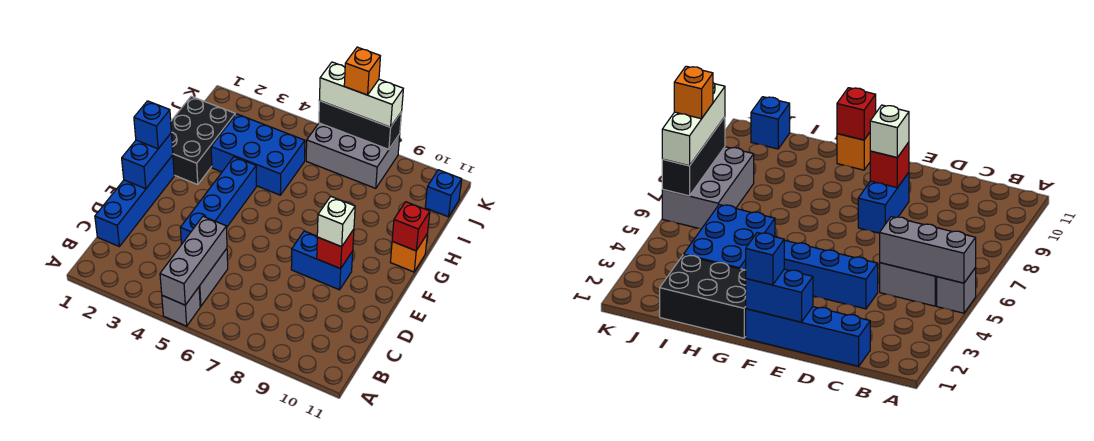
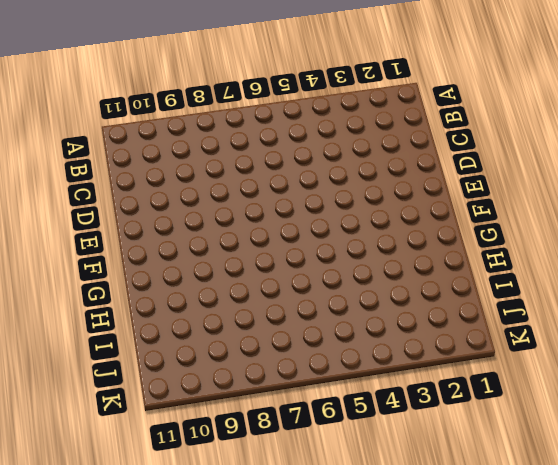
none -> grey 1x1 brick [162,287,200,326]
none -> grey 1x2 brick [199,249,228,306]
none -> blue 1x4 brick [95,155,174,246]

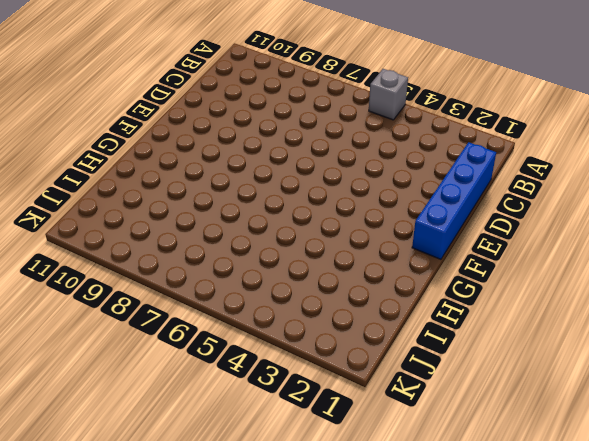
none -> grey 1x2 brick [199,249,228,306]
none -> blue 1x4 brick [180,157,256,244]
none -> blue 1x2 brick [291,231,353,290]

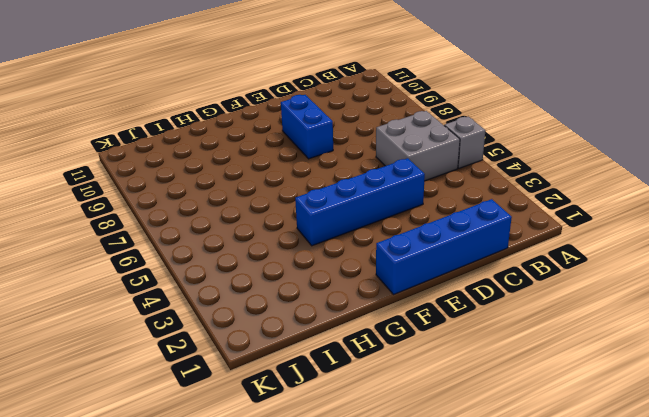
grey 2x2 brick [376,111,460,181] -> grey 1x2 brick [199,249,228,306]
none -> black 2x3 brick [171,96,235,185]
none -> orange 1x1 brick [390,235,427,272]
none -> blue 2x3 brick [211,114,305,195]

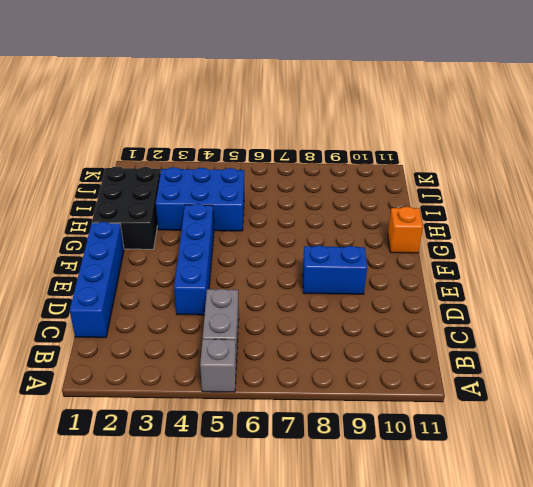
none -> grey 2x3 brick [306,123,400,188]
none -> blue 1x1 brick [425,170,462,217]
none -> grey 1x3 brick [160,216,227,305]

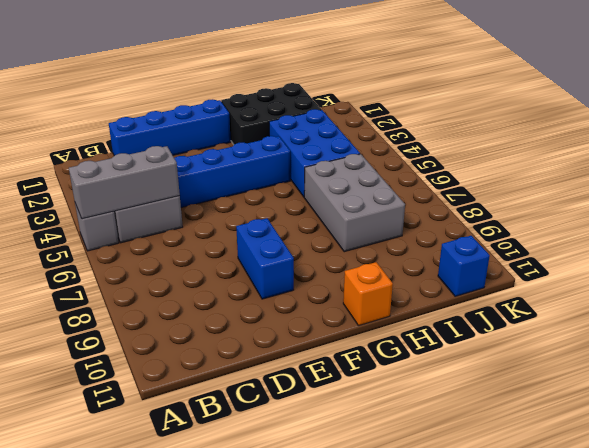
grey 2x3 brick [304,154,405,252] -> grey 2x3 brick moved to [306,123,400,188]
none -> blue 1x2 brick [122,134,173,189]
none -> red 1x1 brick [317,229,354,269]
none -> red 1x1 brick [392,202,430,251]

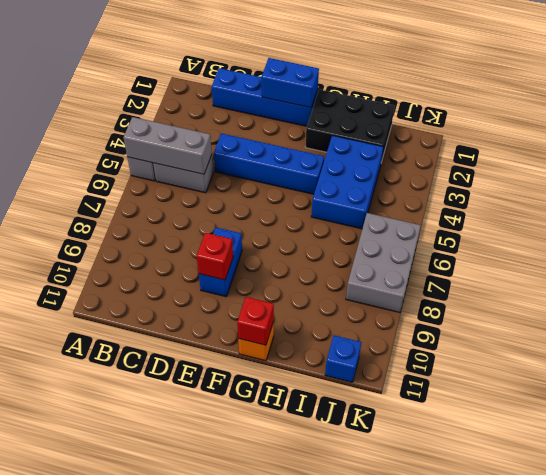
none -> black 1x3 brick [319,101,402,149]
none -> white 1x1 brick [317,196,355,247]
none -> blue 1x1 brick [134,101,171,149]

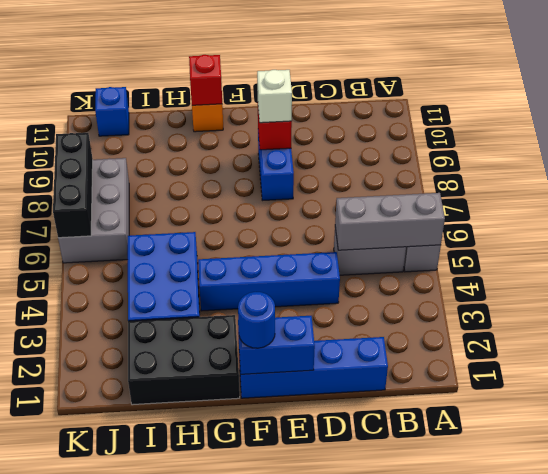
blue 1x1 round brick [238,292,275,348] -> blue 1x1 brick [134,101,171,149]
none -> white 1x3 brick [319,62,403,127]
none -> orange 1x1 brick [344,47,380,95]

